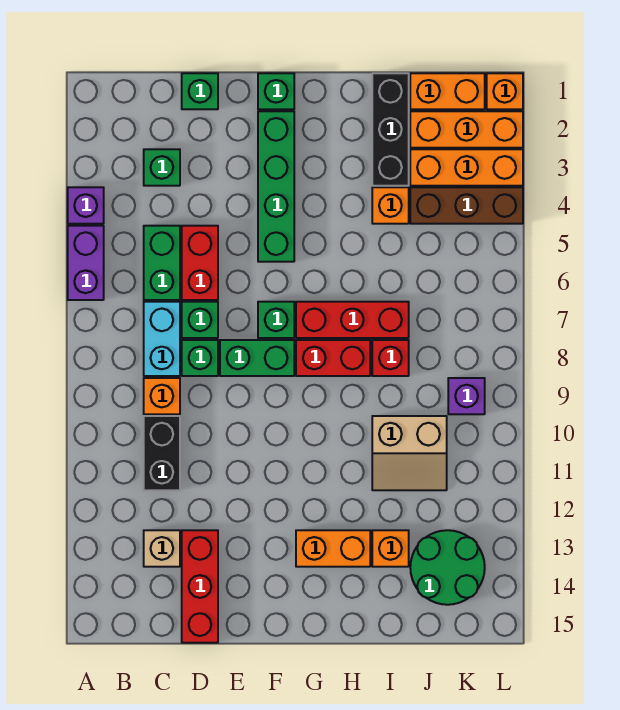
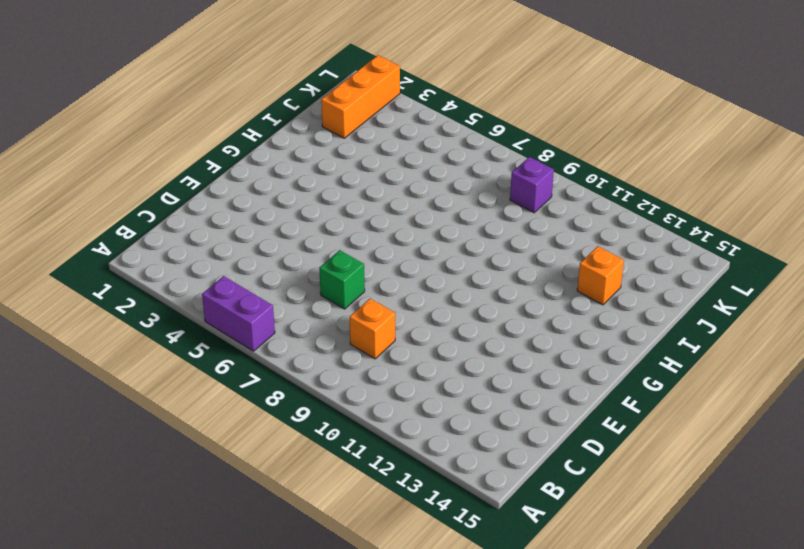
none -> purple 1x1 brick [68,187,104,224]
none -> green 1x1 brick [144,149,180,186]
none -> green 1x2 brick [144,226,180,300]
none -> cyan 1x2 brick [144,302,180,376]

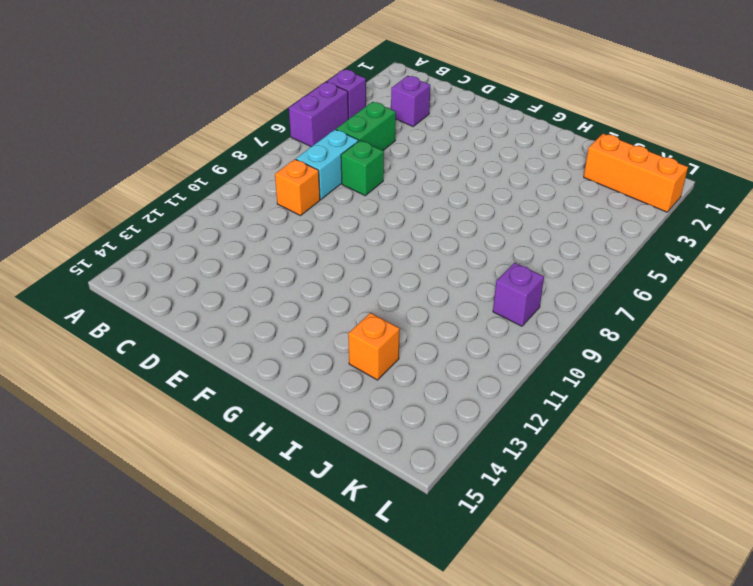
purple 1x1 brick [391,76,430,126] -> green 1x1 brick [144,149,180,186]
none -> black 1x2 brick [144,416,180,490]
none -> tan 1x1 brick [144,530,180,567]
none -> green 1x1 brick [182,73,218,109]
none -> red 1x2 brick [182,226,218,300]

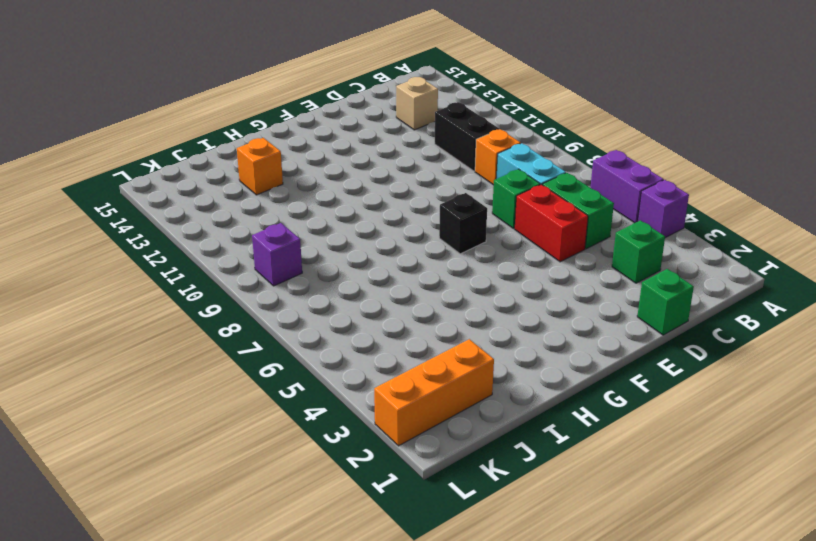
black 1x1 brick [439,193,487,254] -> green 1x1 brick [258,302,294,338]
none -> green 1x1 brick [182,340,218,376]
none -> red 1x3 brick [182,530,218,643]
none -> green 1x2 brick [220,340,294,376]
none -> green 1x1 brick [258,73,294,109]

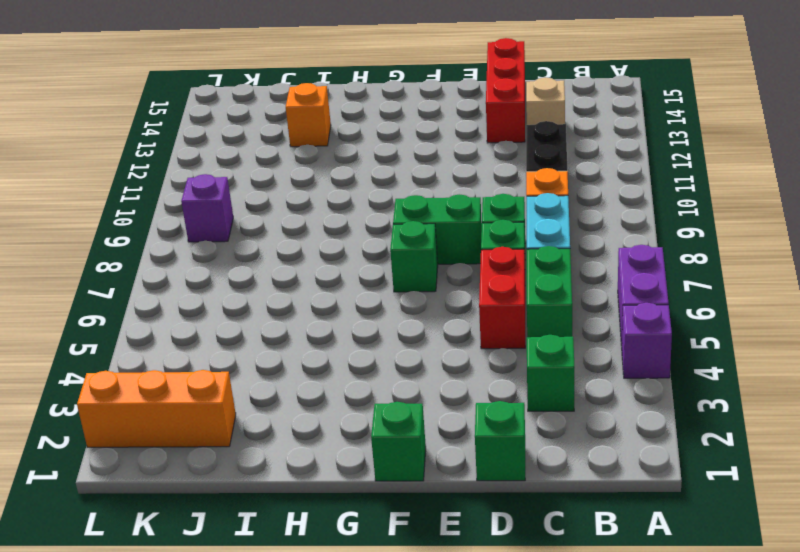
none -> green 1x4 brick [258,111,294,262]
none -> red 1x3 brick [296,302,409,338]
none -> red 1x2 brick [296,340,370,376]
none -> orange 1x2 brick [296,530,370,567]

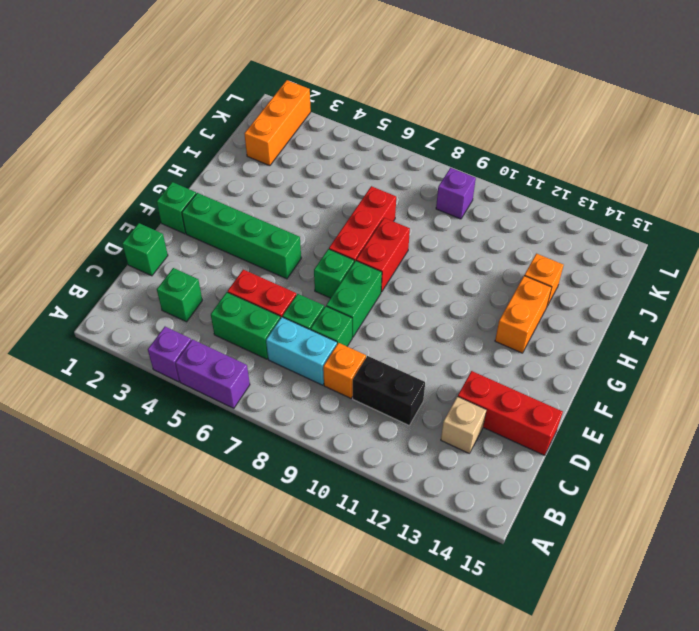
none -> black 1x3 brick [372,73,409,186]
none -> orange 1x1 brick [372,187,409,224]
none -> red 1x1 brick [372,340,409,376]
none -> tan 2x2 slope [372,416,447,490]

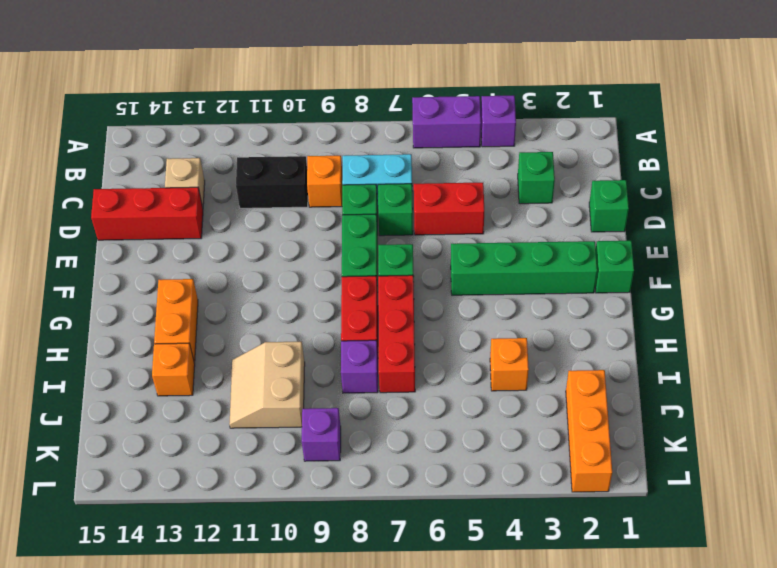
purple 1x1 brick [341,340,378,393] -> red 1x1 brick [372,340,409,376]
none -> green 1x2 brick [144,226,180,300]
none -> black 1x3 brick [372,73,409,186]
none -> orange 1x2 brick [410,73,485,109]
none -> orange 1x3 brick [410,149,523,186]

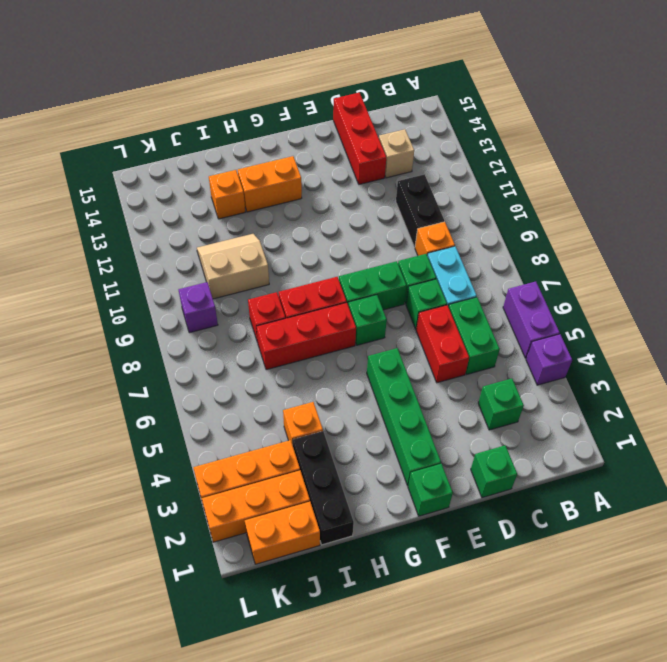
none -> brown 1x3 brick [410,187,523,224]
none -> green 2x2 round brick [410,530,485,605]
none -> orange 1x1 brick [487,73,523,109]

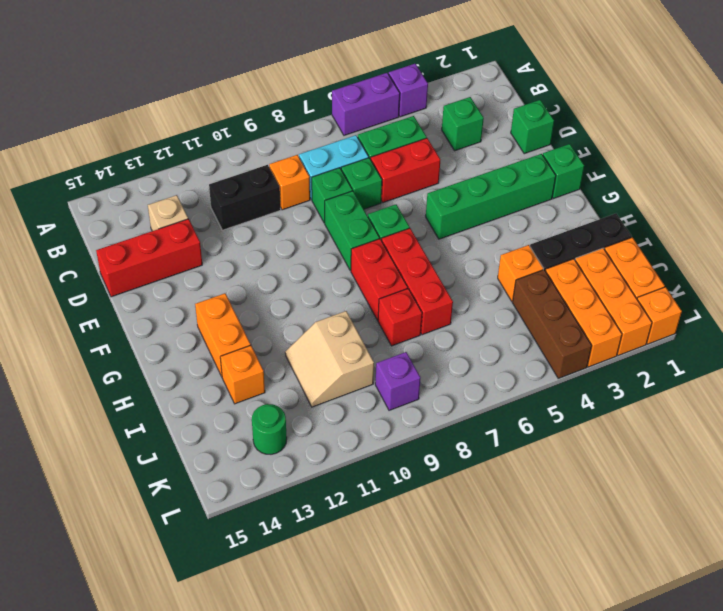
green 1x1 round brick [252,404,287,454] -> green 2x2 round brick [410,530,485,605]

